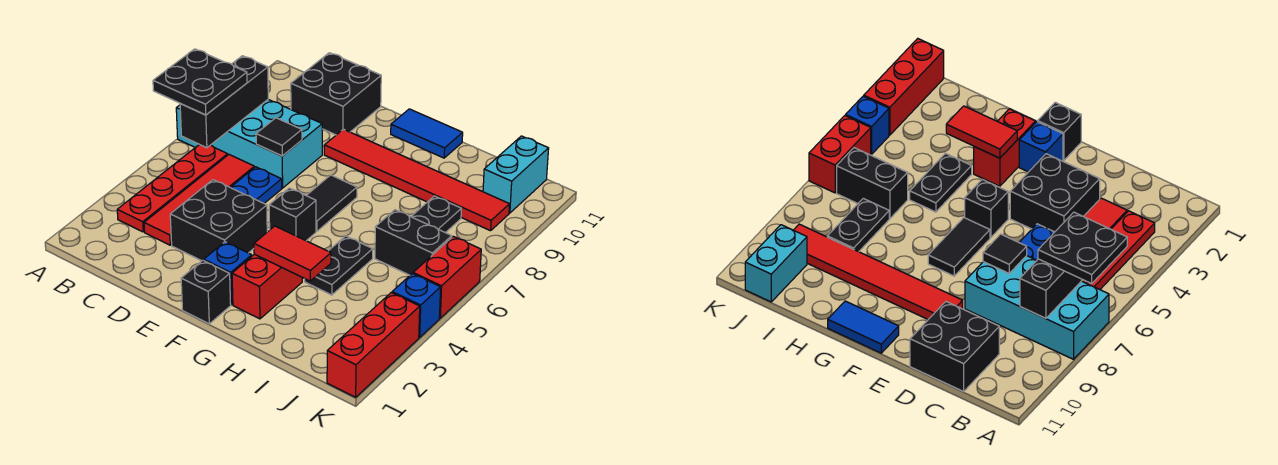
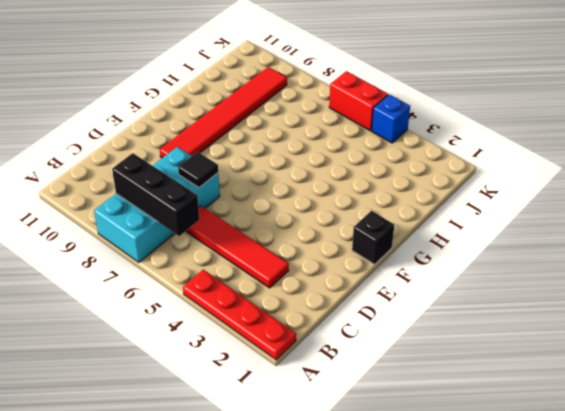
red 1x4 plate [183,270,296,360] -> red 1x4 plate moved to [117,144,228,232]
none -> black 2x2 brick [291,53,381,135]
none -> black 2x2 brick [170,180,267,261]
none -> blue 1x2 plate [230,167,282,203]

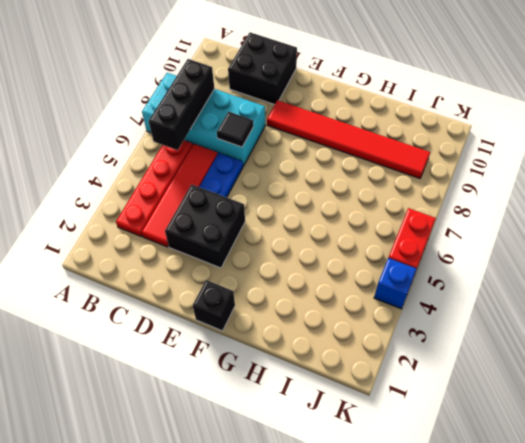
none -> blue 1x1 brick [204,242,252,305]
none -> black 1x1 brick [269,188,316,241]
none -> black 1x2 tile [306,175,357,231]

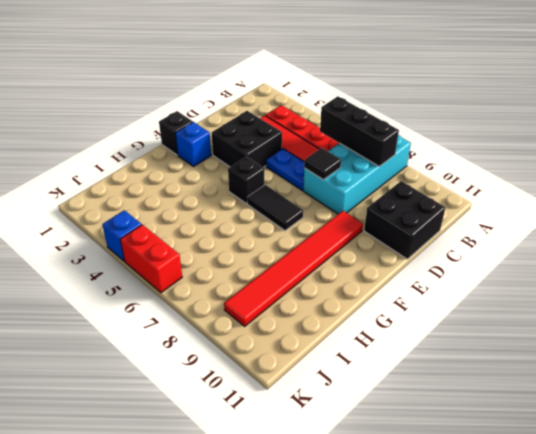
none -> blue 1x2 tile [391,109,463,158]
none -> red 1x2 brick [232,254,302,319]
none -> black 1x2 plate [305,236,373,295]

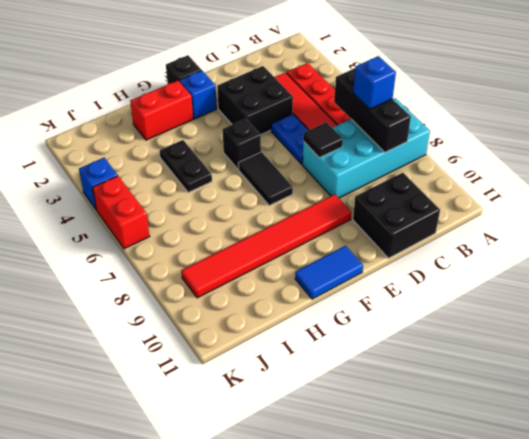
blue 1x1 brick [353,56,396,109] -> black 2x2 plate [153,49,247,115]
red 1x2 brick [130,81,193,140] -> red 1x2 brick turned to [232,254,302,319]
none -> black 1x2 brick [375,210,452,275]
none -> black 1x2 plate [411,196,461,233]
none -> cyan 1x2 brick [483,136,549,213]

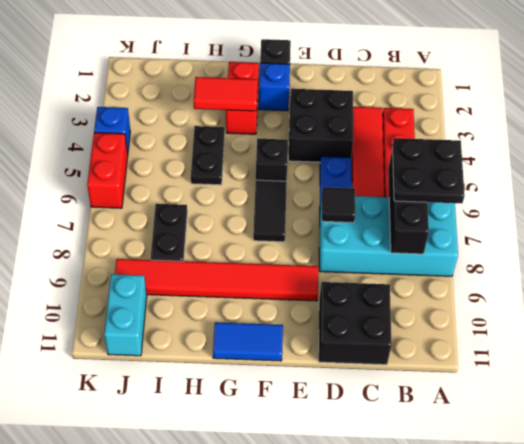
none -> black 1x2 brick [375,210,452,275]
none -> red 1x3 brick [327,293,420,397]

